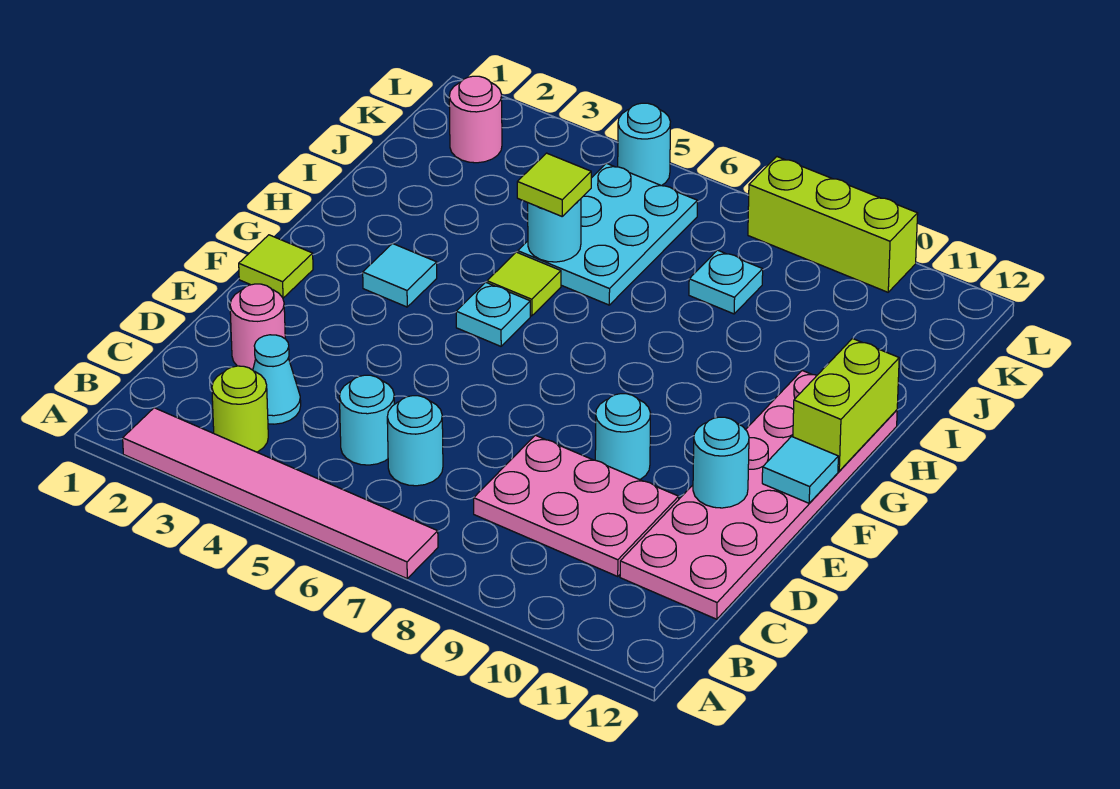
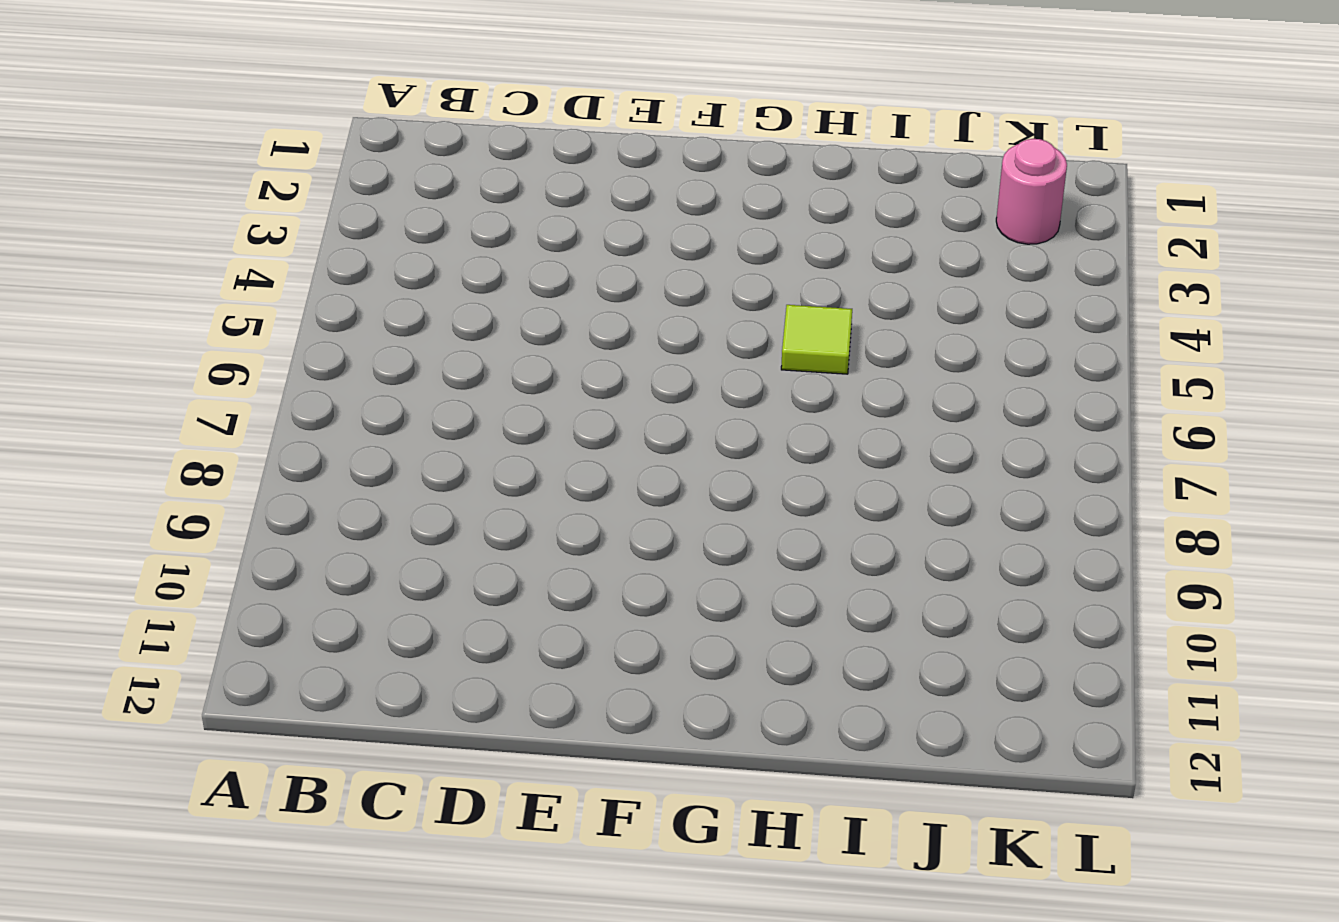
none -> pink 1x6 tile [123,408,438,578]
none -> lime 1x1 round brick [212,366,268,452]
none -> cyan 1x1 cone [253,335,301,424]

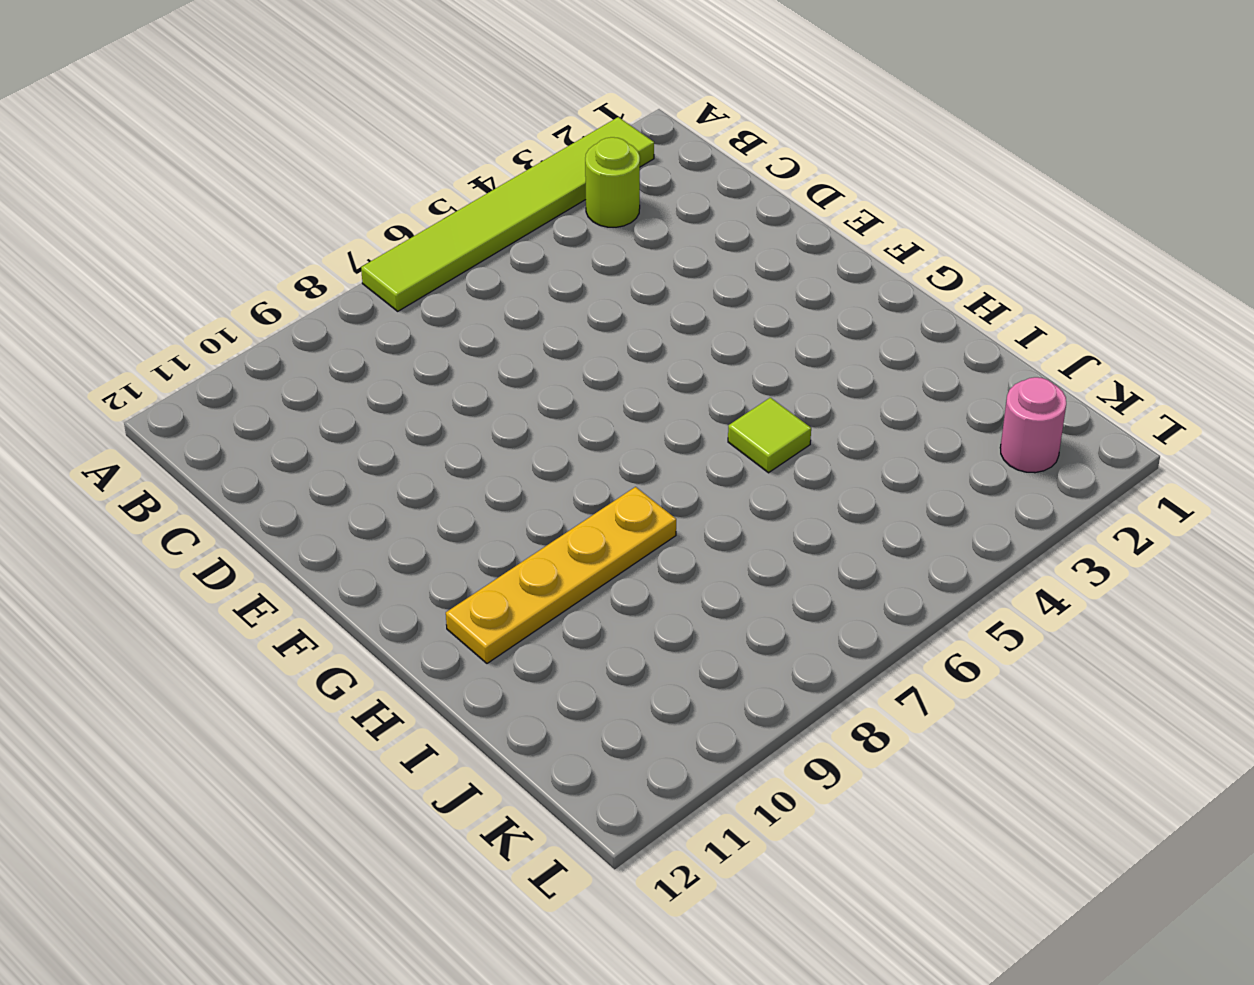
lime 1x6 tile [361,117,654,311] -> pink 1x6 tile [123,408,438,578]
yellow 1x4 plate [446,487,676,663] -> pink 2x6 plate [620,371,897,619]
none -> cyan 1x1 cone [253,335,301,424]
none -> cyan 1x1 round brick [340,375,394,465]
none -> cyan 1x1 round brick [387,396,443,486]

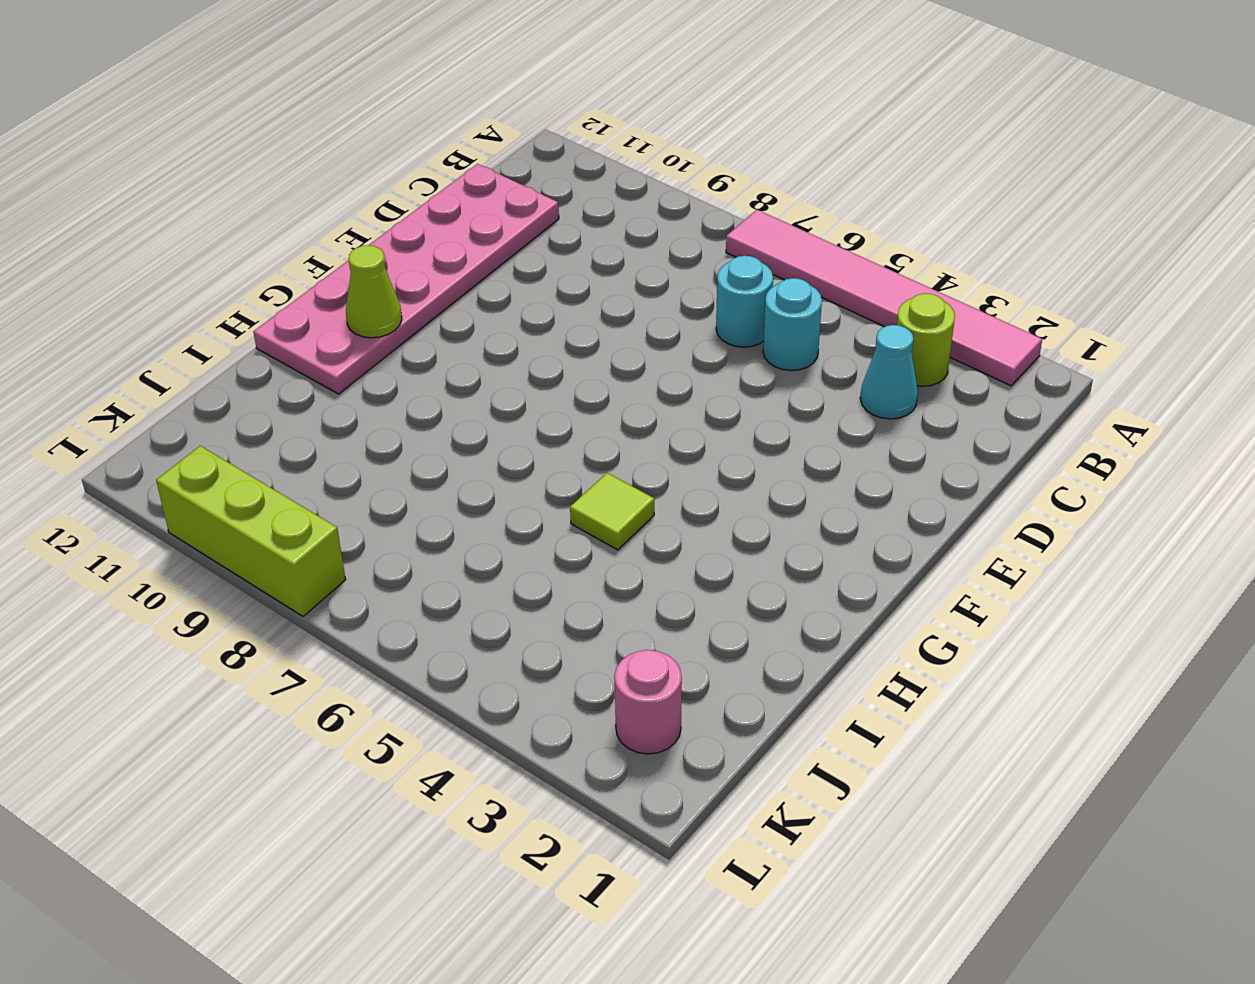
lime 1x1 cone [346,245,402,338] -> none
none -> pink 2x3 plate [474,435,679,576]
none -> pink 1x1 round brick [230,284,285,370]
none -> cyan 1x1 round brick [595,394,651,480]

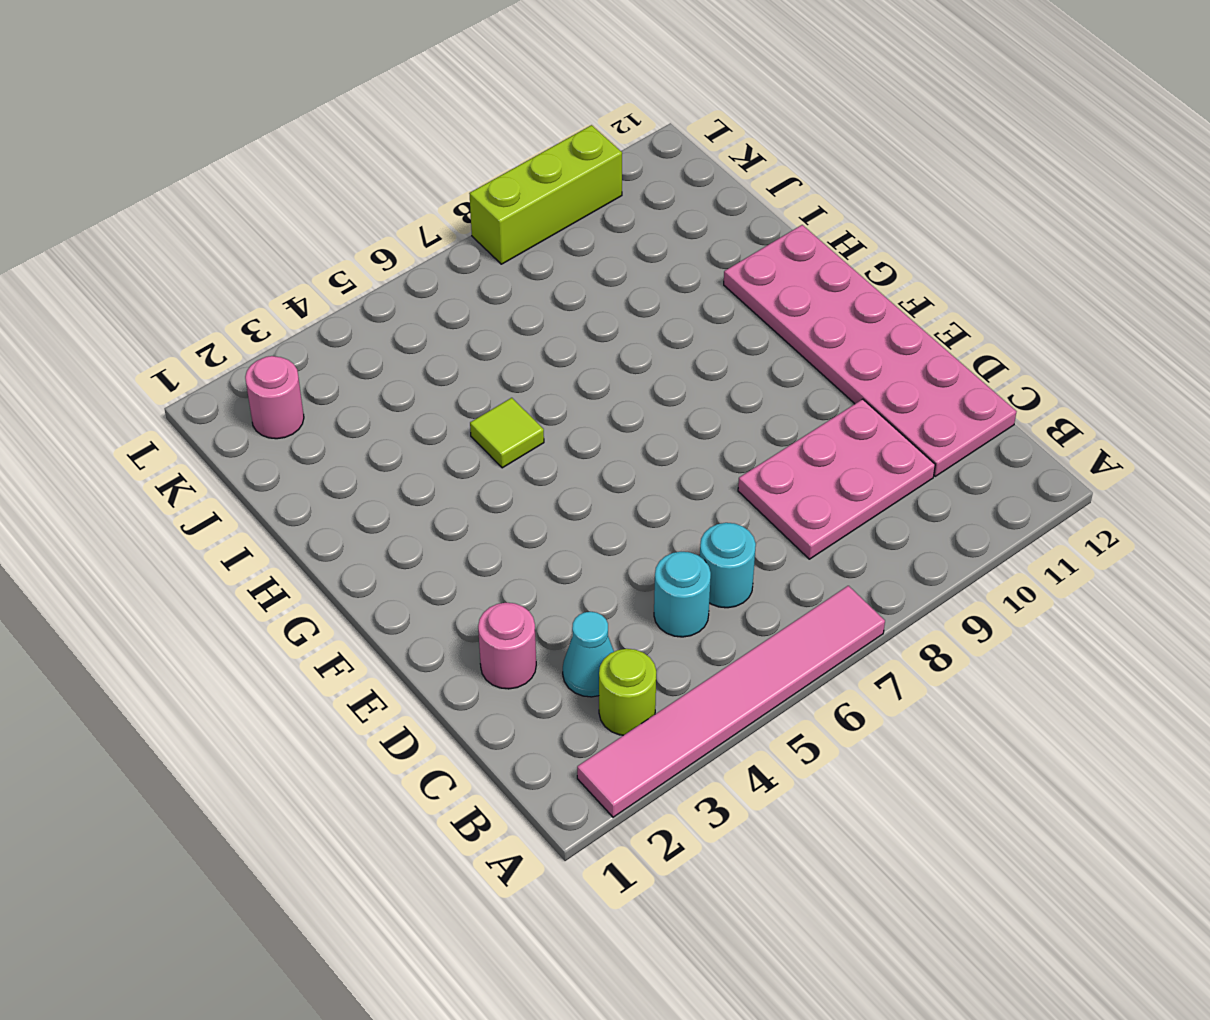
none -> cyan 1x1 round brick [595,394,651,480]
none -> lime 1x1 tile [239,235,313,298]
none -> cyan 1x1 tile [363,243,437,307]

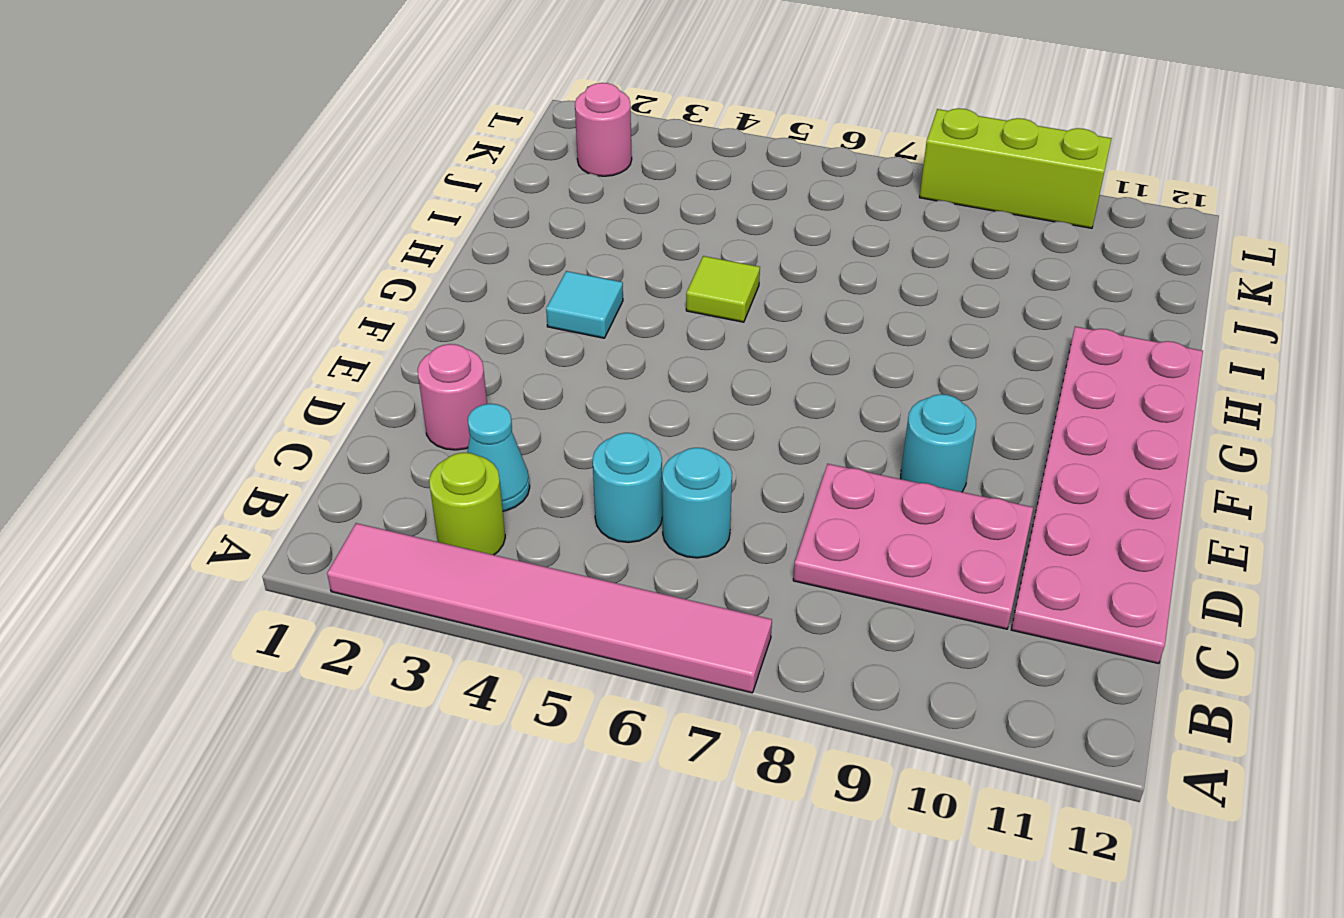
none -> lime 1x1 tile [239,235,313,298]
none -> cyan 1x1 plate [456,282,530,346]
none -> cyan 2x3 plate [518,163,697,305]

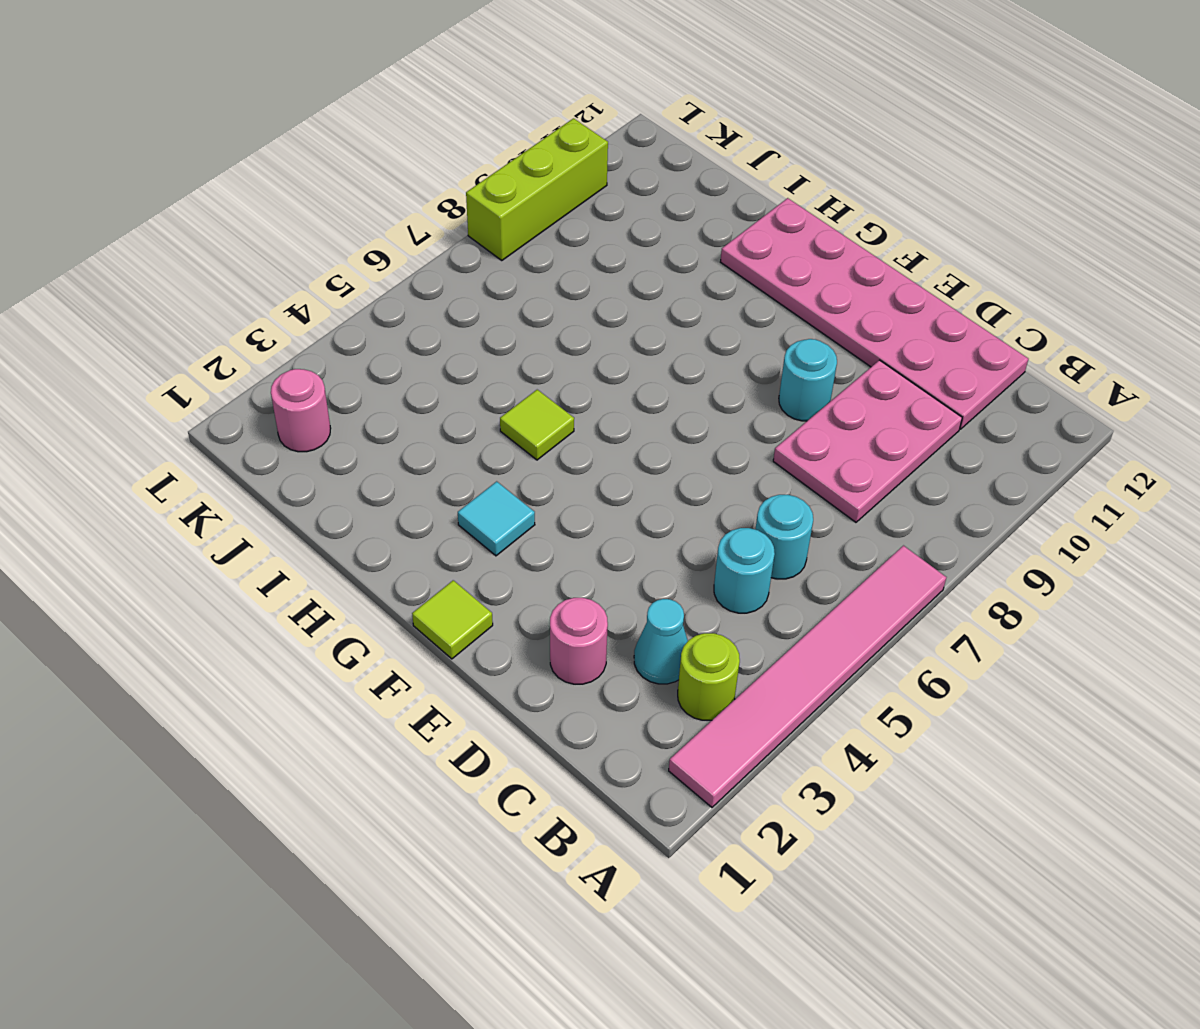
none -> cyan 1x1 plate [456,282,530,346]
none -> cyan 2x3 plate [518,163,697,305]
none -> cyan 1x1 plate [689,250,763,314]

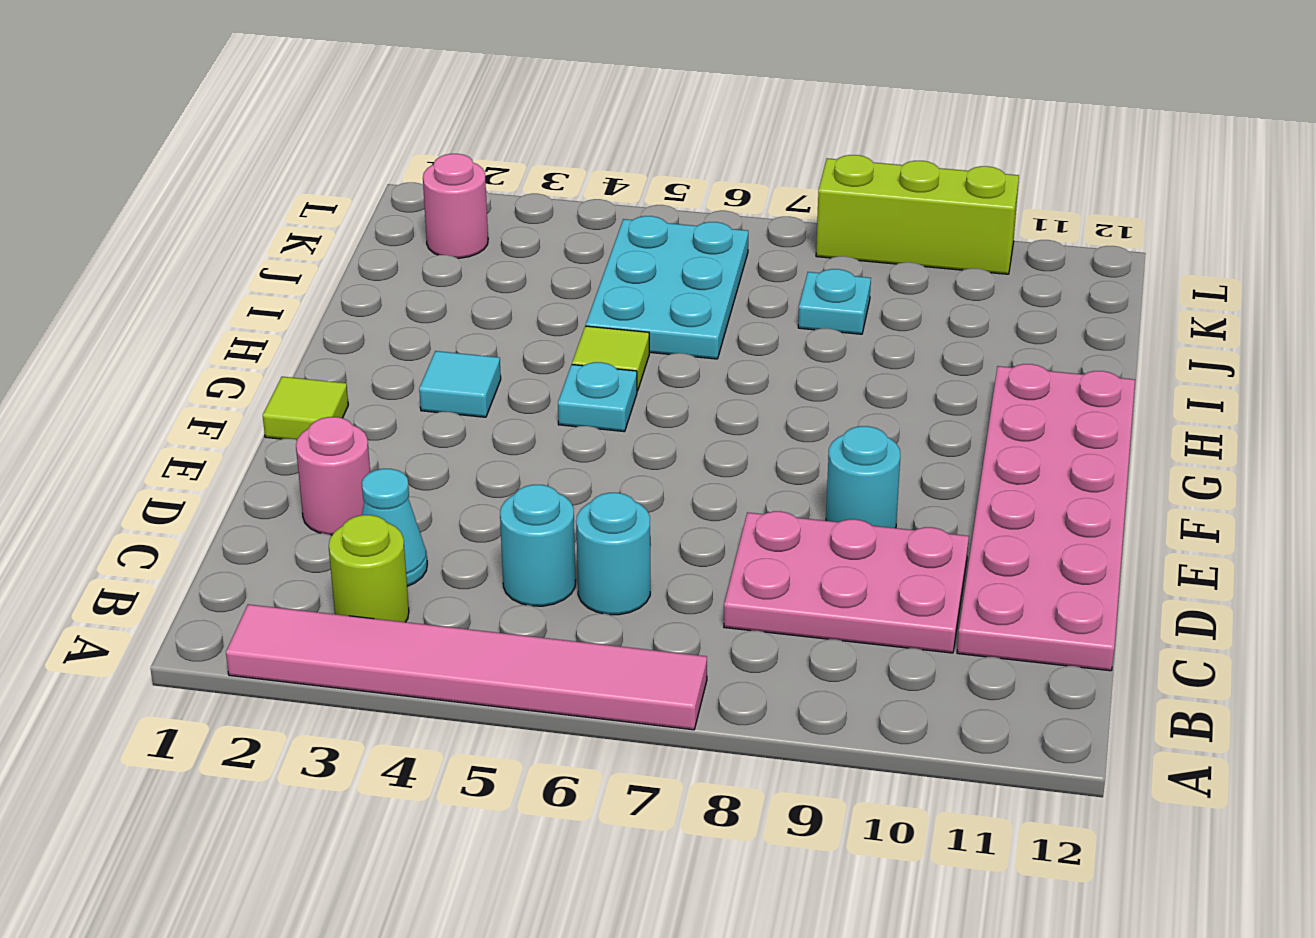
none -> cyan 1x1 round brick [618,103,670,186]
none -> cyan 1x1 round brick [693,417,749,508]
none -> cyan 1x1 tile [762,437,838,503]

